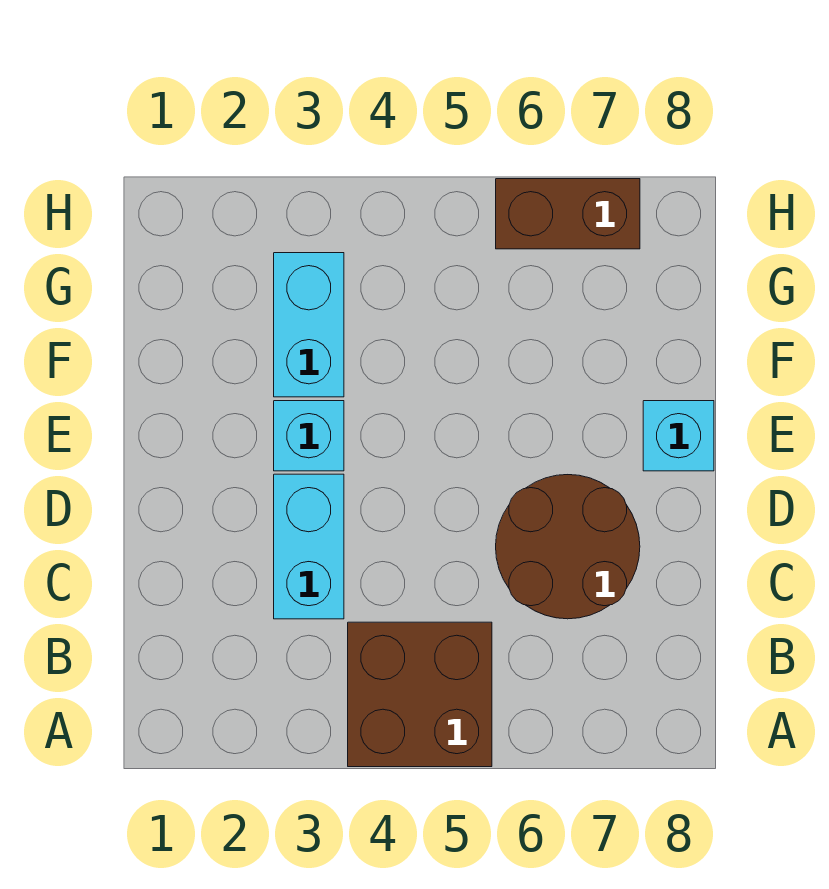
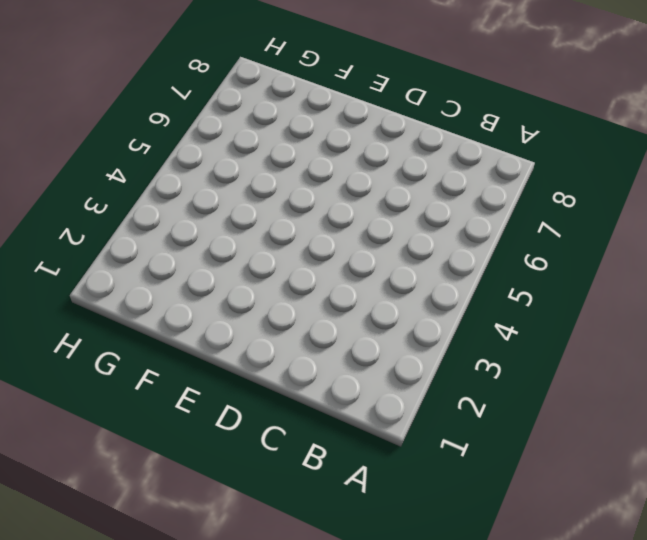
none -> brown 2x2 brick [348,622,492,767]
none -> cyan 1x2 brick [274,474,344,619]

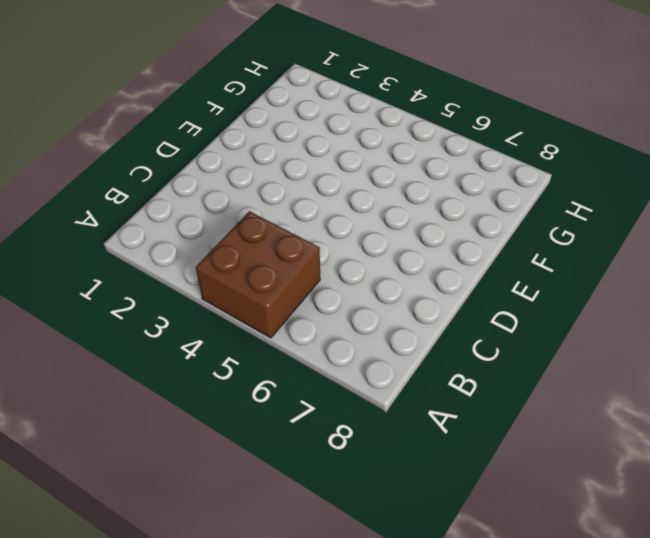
none -> cyan 1x2 brick [274,474,344,619]
none -> brown 2x2 round brick [496,475,640,619]

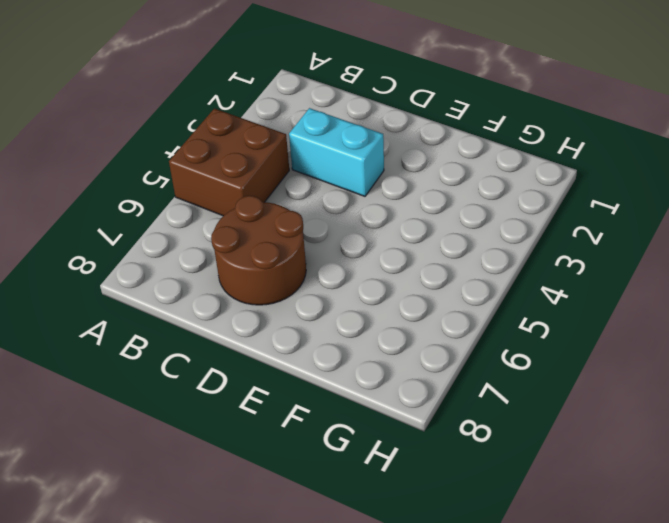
none -> cyan 1x1 brick [274,401,344,471]
none -> cyan 1x1 brick [643,401,714,471]

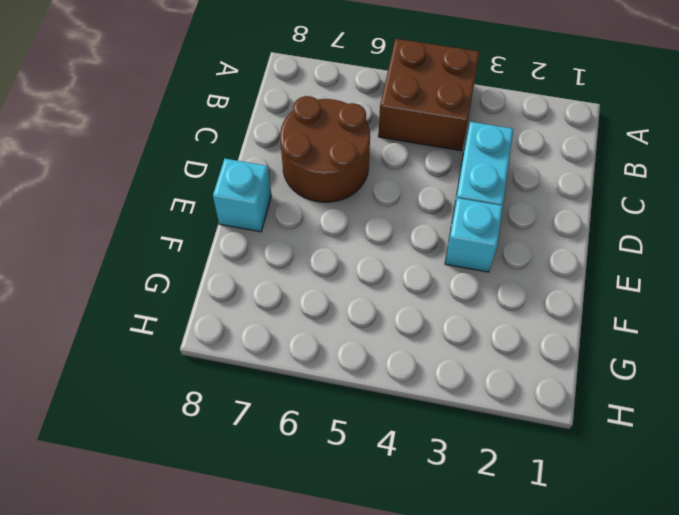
none -> cyan 1x2 brick [274,253,344,397]
none -> brown 1x2 brick [496,179,640,249]

